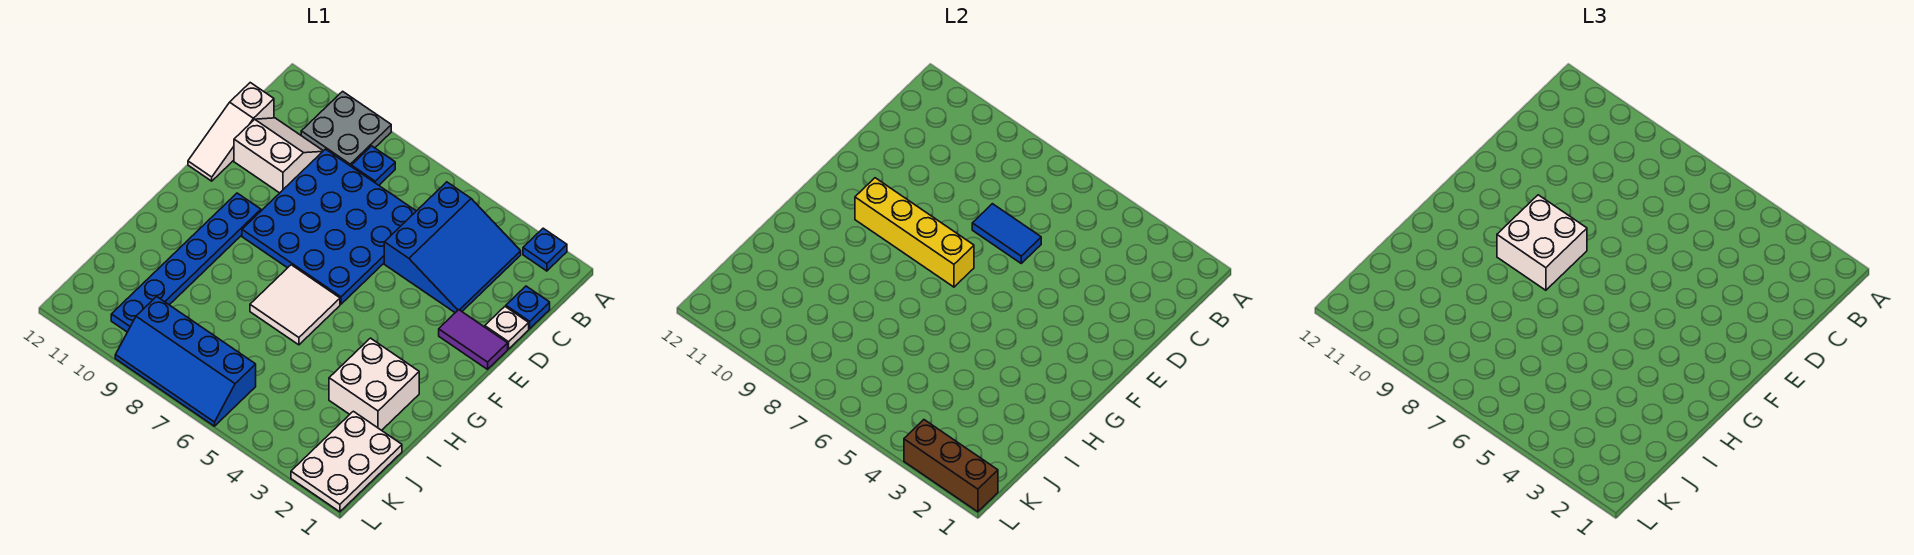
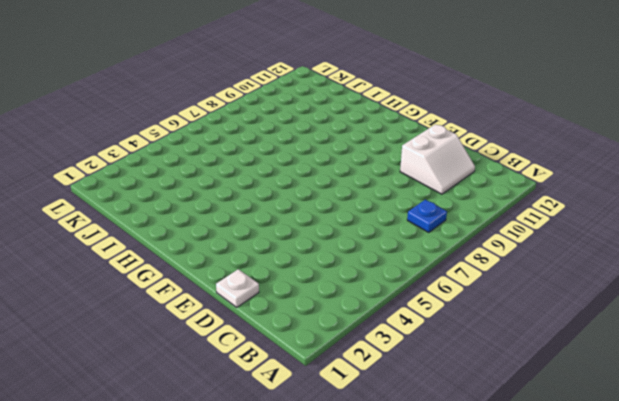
none -> blue 1x1 plate [523,228,567,271]
none -> grey 2x2 plate [301,91,391,166]
none -> blue 3x3 slope [384,182,521,313]

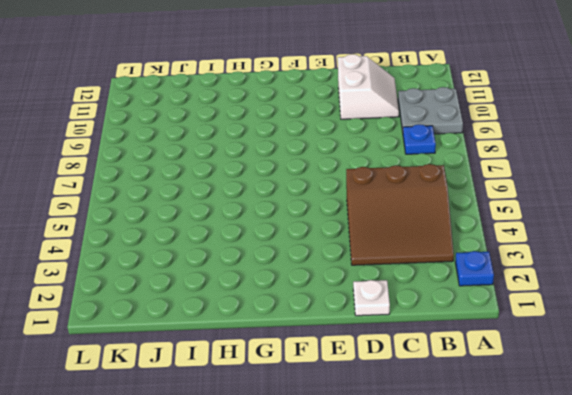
brown 3x3 slope [346,164,454,265] -> blue 3x3 slope [384,182,521,313]
none -> blue 1x1 plate [506,286,550,329]
none -> blue 4x4 plate [242,149,416,304]
none -> white 1x3 slope [188,83,274,181]

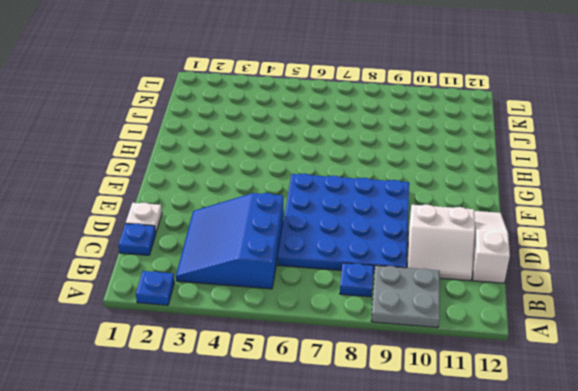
none -> purple 1x2 tile [439,310,508,369]
none -> blue 1x6 plate [111,193,261,332]
none -> white 2x2 tile [250,265,340,345]

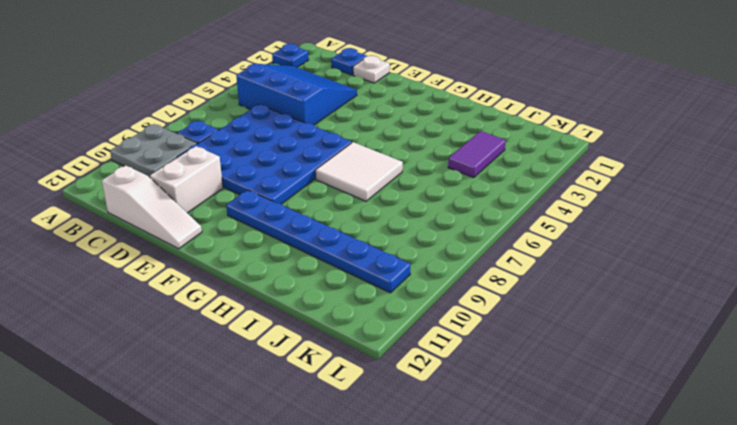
purple 1x2 tile [448,131,506,178] -> purple 1x2 tile moved to [439,310,508,369]
none -> white 2x2 brick [329,338,419,430]
none -> white 2x3 plate [291,411,402,512]
none -> blue 2x4 slope [115,296,256,426]

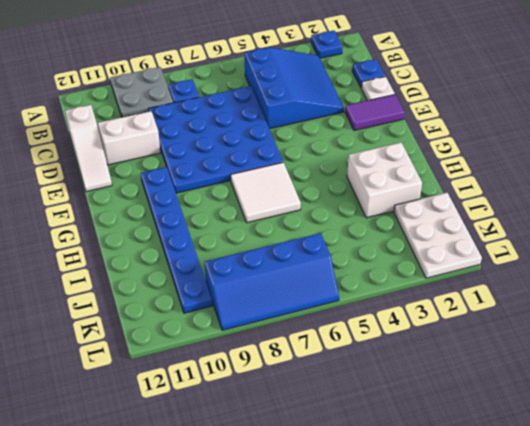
none -> blue 1x2 tile [972,204,1041,263]
none -> yellow 1x4 brick [855,178,974,287]
none -> brown 1x3 brick [904,420,998,512]

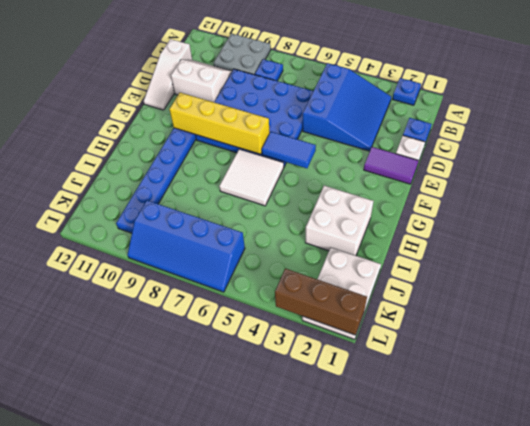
blue 1x2 tile [262,132,316,168] -> blue 1x2 tile moved to [972,204,1041,263]
none -> white 2x2 brick [1497,195,1587,290]

